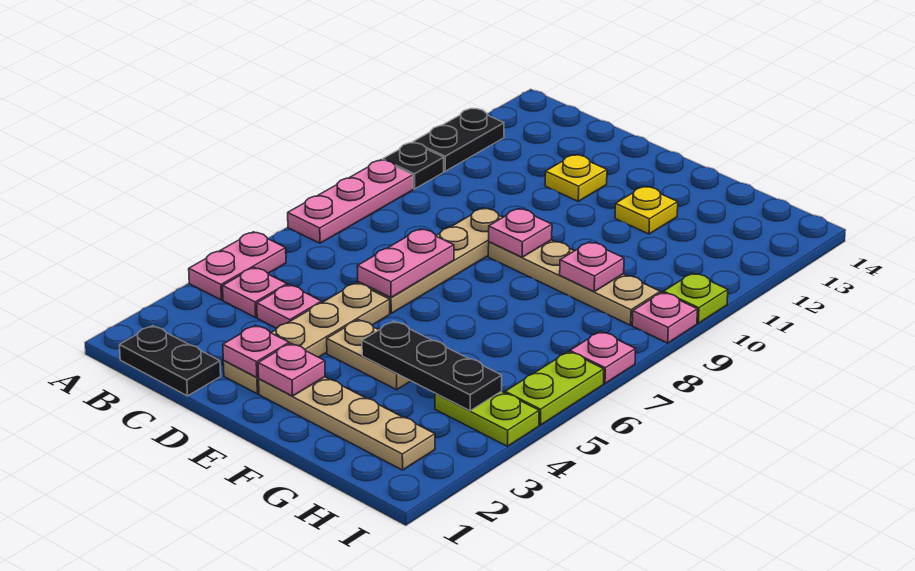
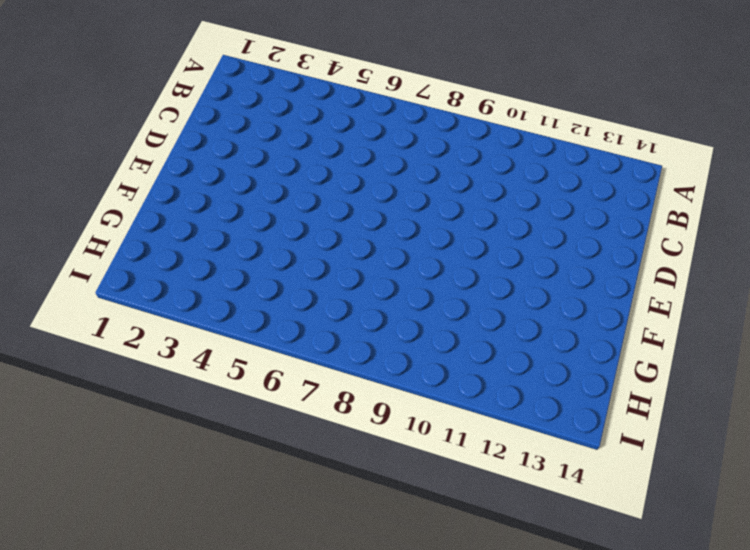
none -> pink 1x2 plate [189,232,286,300]
none -> pink 1x3 plate [288,160,413,243]
none -> black 1x1 plate [383,143,444,189]

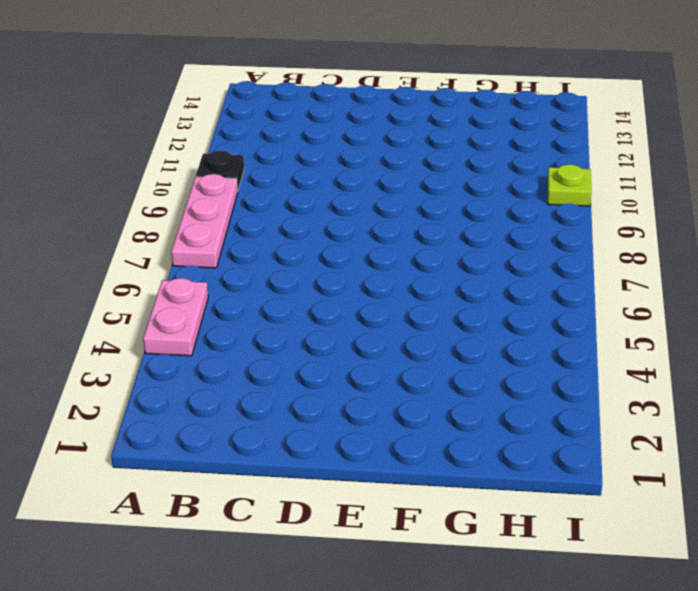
none -> black 1x2 plate [413,109,504,171]
none -> black 1x2 plate [120,326,221,396]
none -> pink 1x1 plate [223,267,287,317]

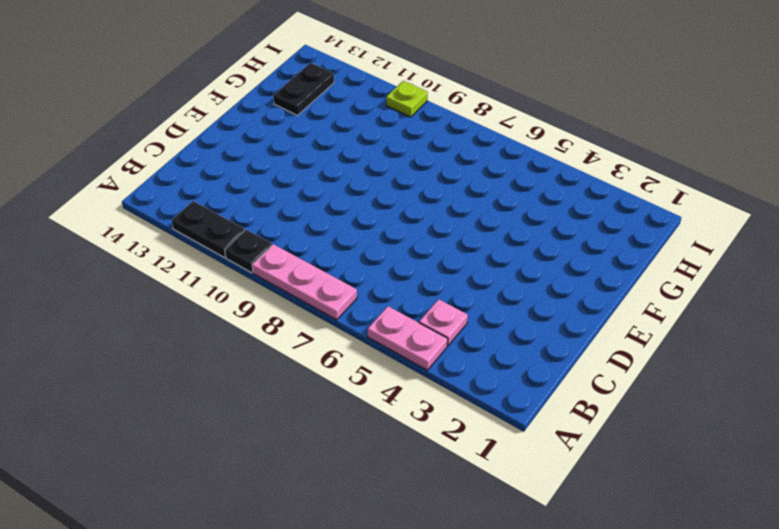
black 1x2 plate [273,63,334,115] -> black 1x2 plate moved to [120,326,221,396]
none -> pink 1x1 plate [257,285,322,328]
none -> tan 1x4 plate [223,283,390,394]
none -> tan 1x4 plate [358,208,503,313]

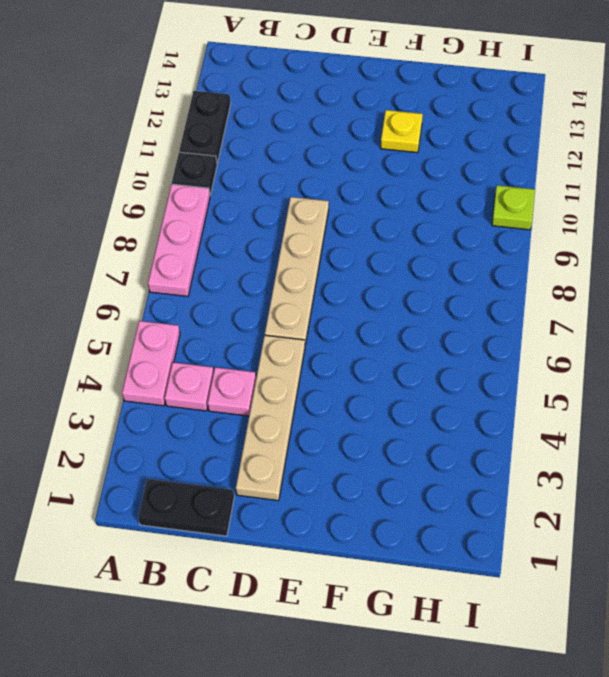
none -> yellow 1x1 plate [545,155,607,201]
none -> tan 1x4 plate [259,377,435,470]
none -> tan 1x2 plate [327,320,410,390]

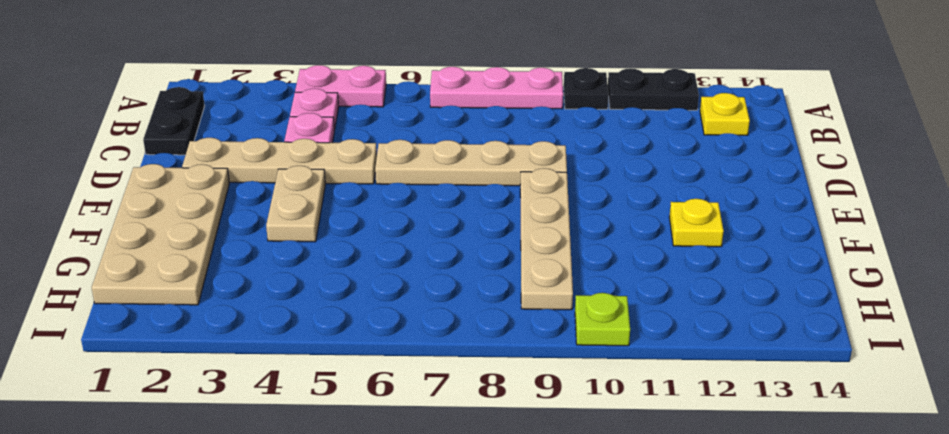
yellow 1x1 plate [700,93,750,135] -> yellow 1x1 plate moved to [545,155,607,201]
tan 2x4 plate [92,164,229,305] -> tan 1x4 plate [259,377,435,470]
none -> lime 1x2 plate [435,391,539,446]
none -> lime 1x2 plate [505,352,604,425]
none -> pink 1x1 plate [570,332,636,383]

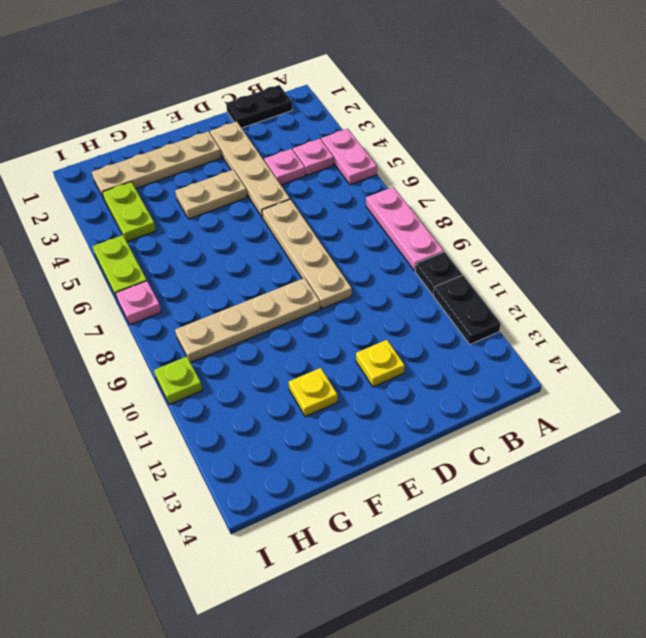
lime 1x2 plate [102,182,156,242] -> lime 1x2 plate turned to [435,391,539,446]
none -> pink 1x1 plate [632,292,697,343]
none -> pink 1x1 plate [223,325,289,377]
none -> pink 1x2 plate [357,229,454,297]

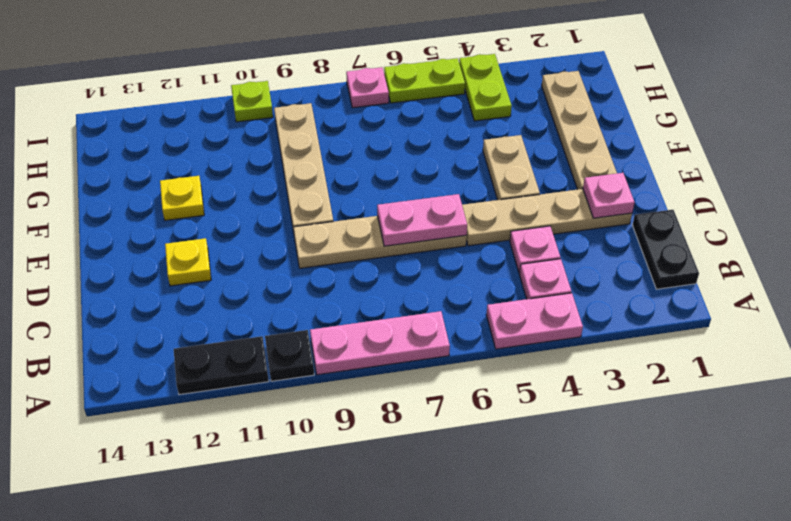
none -> pink 1x1 plate [632,292,697,343]
none -> pink 1x1 plate [258,343,325,396]
none -> pink 1x1 plate [489,209,552,257]

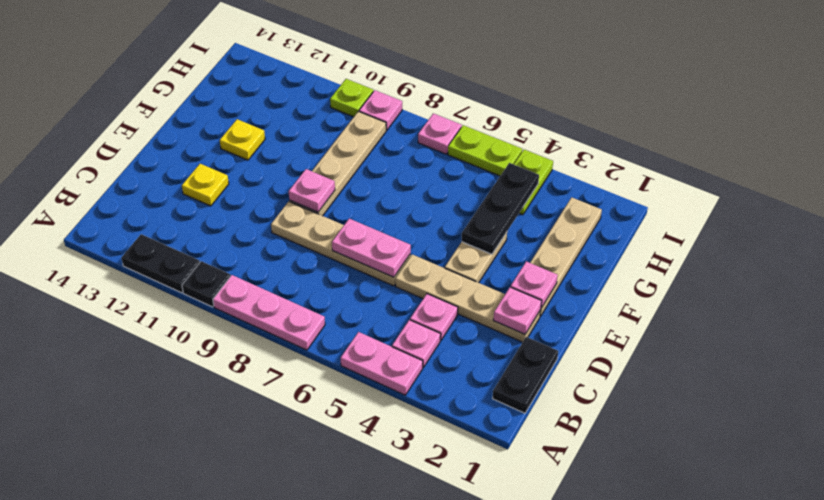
none -> pink 1x1 plate [560,242,624,292]

